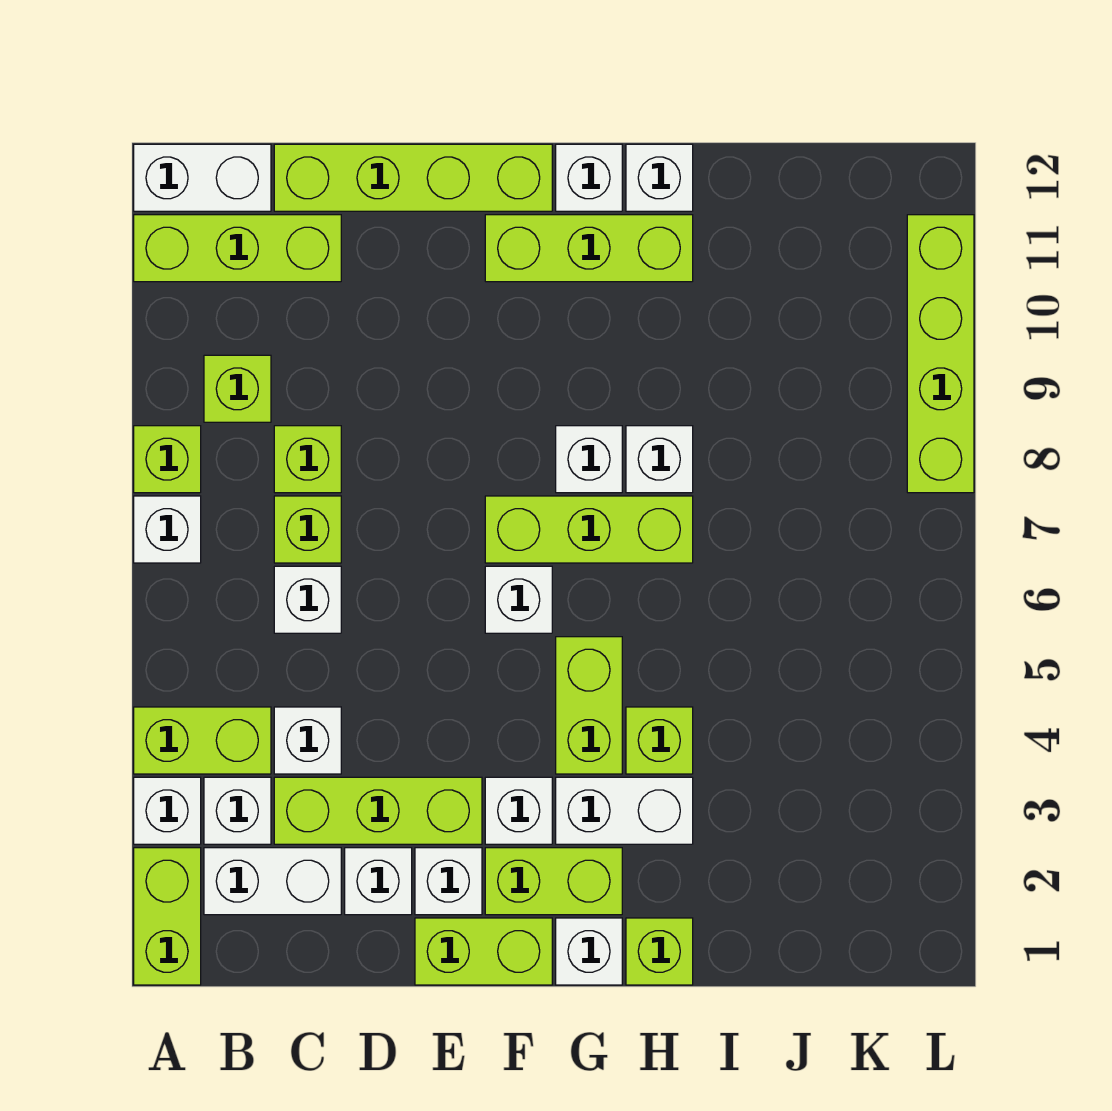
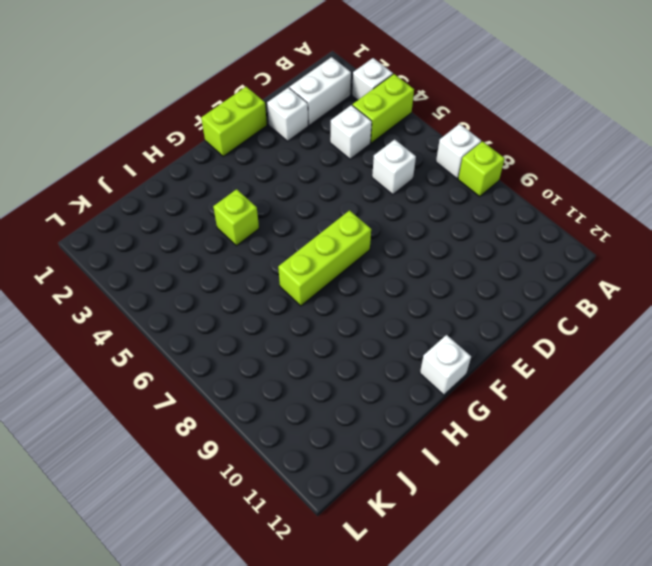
none -> lime 1x2 brick [134,848,201,985]
none -> lime 1x3 brick [134,215,341,282]
none -> white 1x2 brick [134,144,271,211]
none -> white 1x1 brick [204,777,271,844]

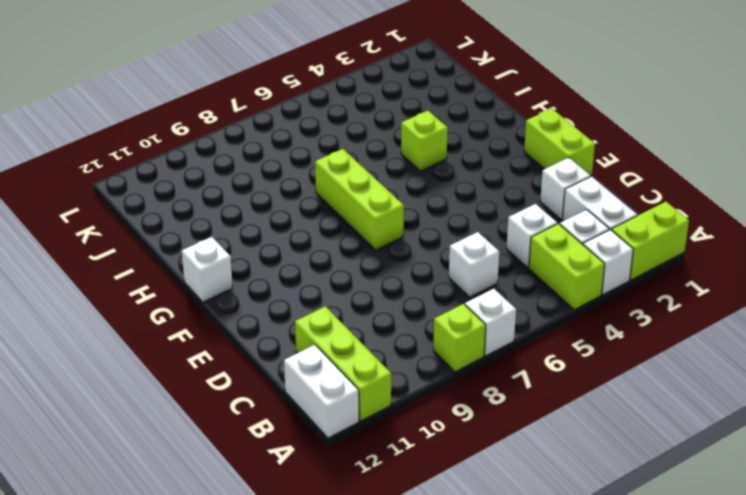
none -> lime 1x1 brick [204,355,271,422]
none -> lime 1x3 brick [274,777,482,844]
none -> lime 1x1 brick [274,496,341,563]
none -> lime 1x1 brick [274,426,341,493]

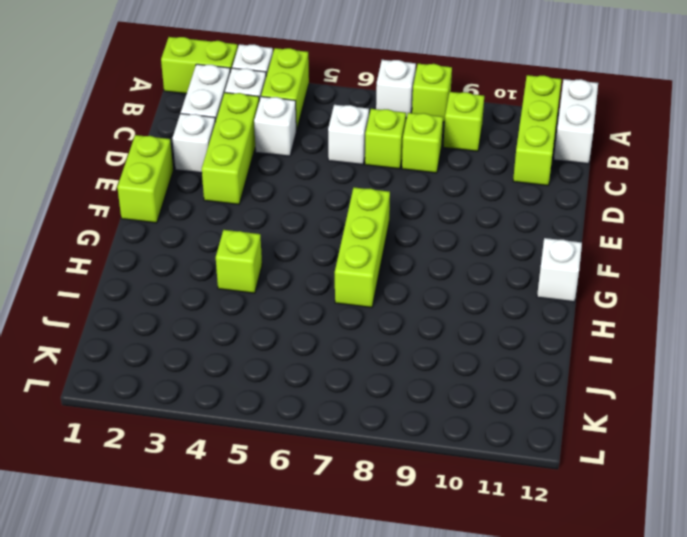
none -> lime 1x4 brick [274,144,552,211]
none -> white 1x1 brick [415,848,482,915]
none -> lime 1x2 brick [485,848,622,915]
none -> white 1x1 brick [485,777,552,844]

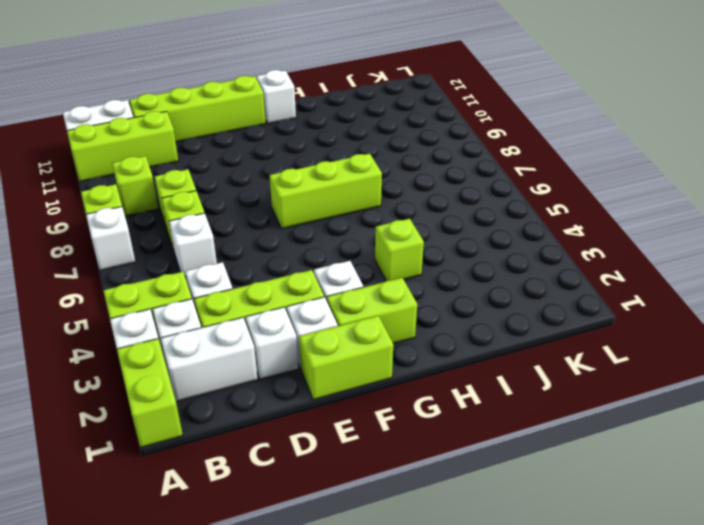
none -> white 1x1 brick [485,566,552,633]
none -> lime 1x3 brick [485,215,693,282]
none -> white 1x1 brick [556,918,622,985]
none -> white 1x2 brick [556,777,693,844]

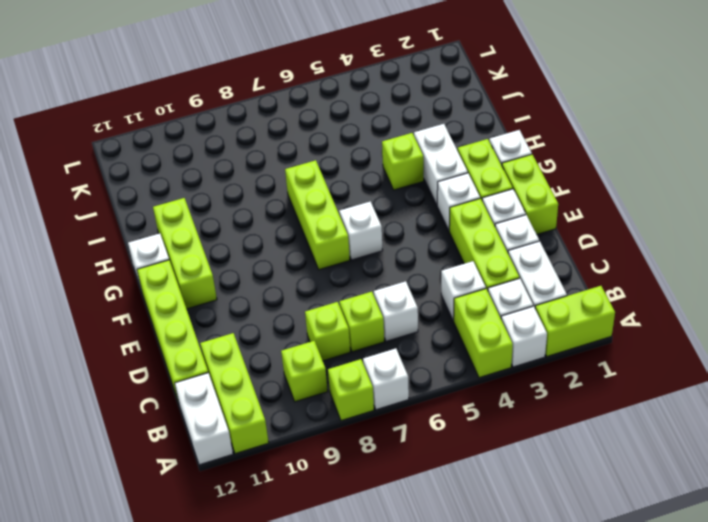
none -> lime 1x2 brick [556,637,622,774]
none -> white 1x1 brick [556,426,622,493]
none -> lime 1x1 brick [626,918,693,985]
none -> white 1x1 brick [626,426,693,493]

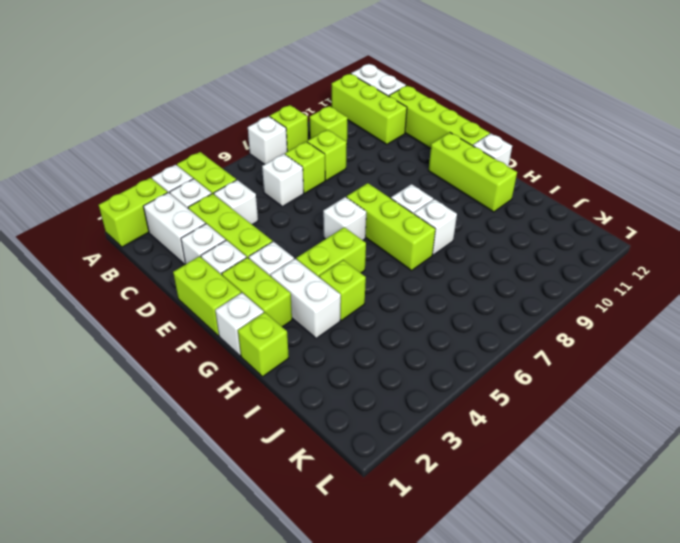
none -> white 1x1 brick [626,144,693,211]
none -> lime 1x4 brick [907,215,974,493]

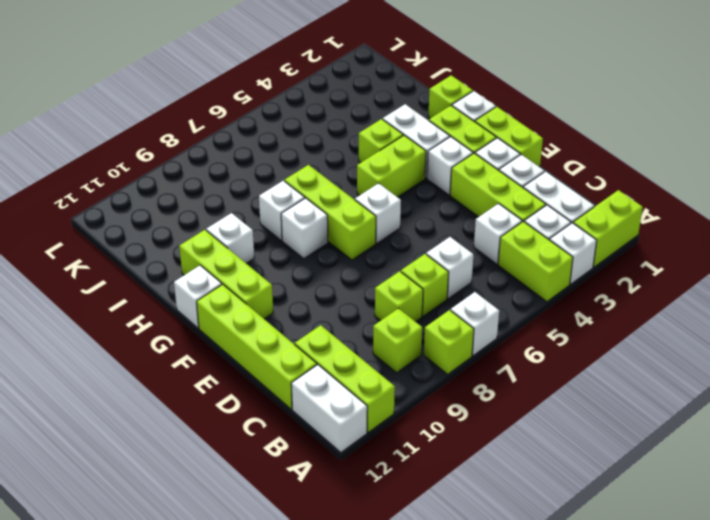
white 1x1 brick [206,213,254,263] -> white 1x1 brick moved to [626,144,693,211]
none -> lime 1x4 brick [907,215,974,493]

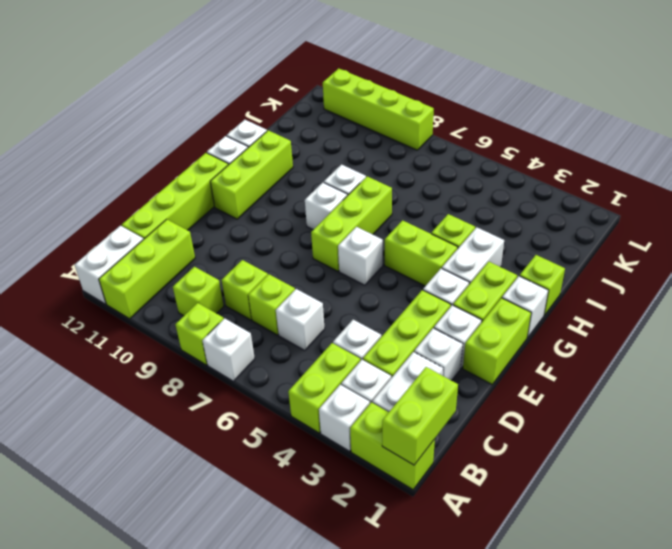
lime 1x2 brick [382,367,458,465] -> none

